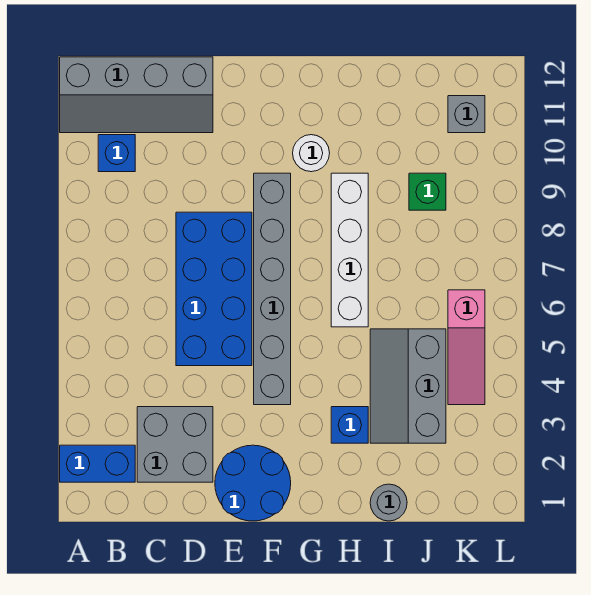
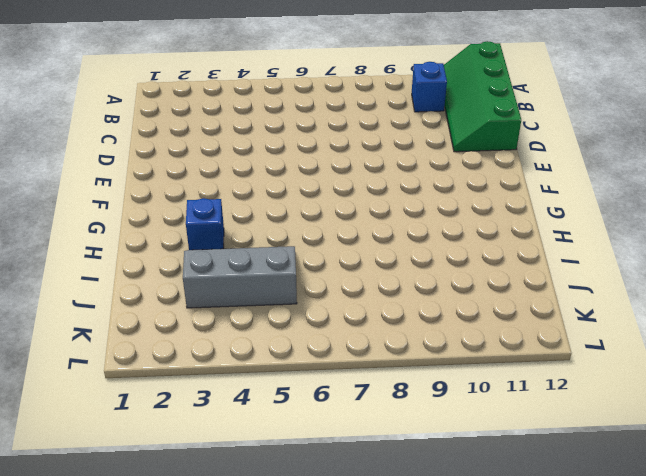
green 2x4 slope [444,41,521,152] -> grey 2x4 slope [60,57,213,133]
none -> blue 1x2 brick [60,445,135,482]
none -> grey 2x2 brick [137,407,213,482]
none -> blue 2x4 brick [176,212,252,366]

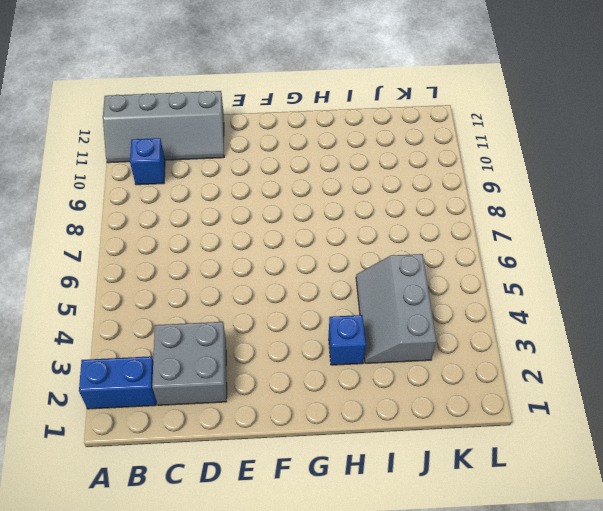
none -> blue 2x4 brick [176,212,252,366]
none -> blue 2x2 round brick [215,445,291,521]
none -> grey 1x6 brick [254,173,291,405]

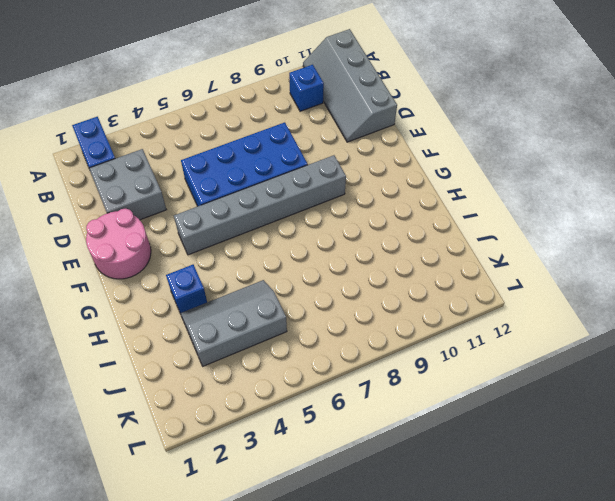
pink 2x2 round brick [86,209,151,279] -> blue 2x2 round brick [215,445,291,521]
none -> white 1x1 round brick [293,135,330,172]
none -> white 1x4 brick [331,173,368,327]
none -> grey 1x1 round brick [370,484,407,521]

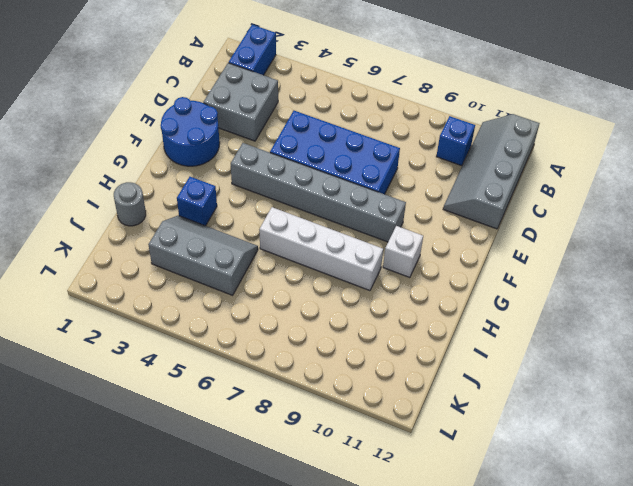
white 1x1 brick [383,226,423,278] -> white 1x1 round brick [293,135,330,172]
none -> green 1x1 brick [409,173,446,210]
none -> pink 1x3 slope [448,290,485,405]
none -> grey 1x1 brick [448,96,485,133]

